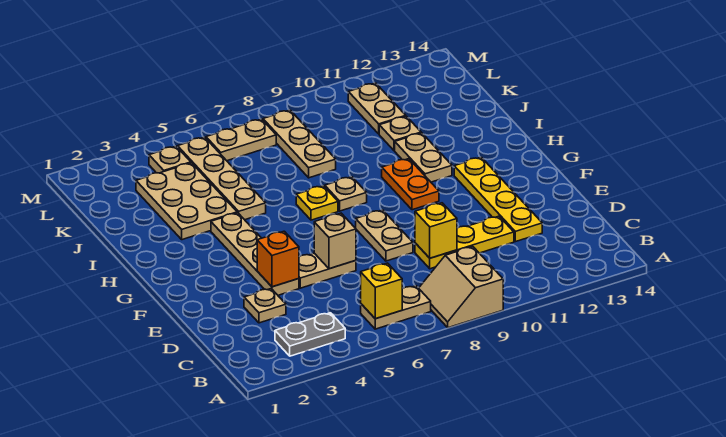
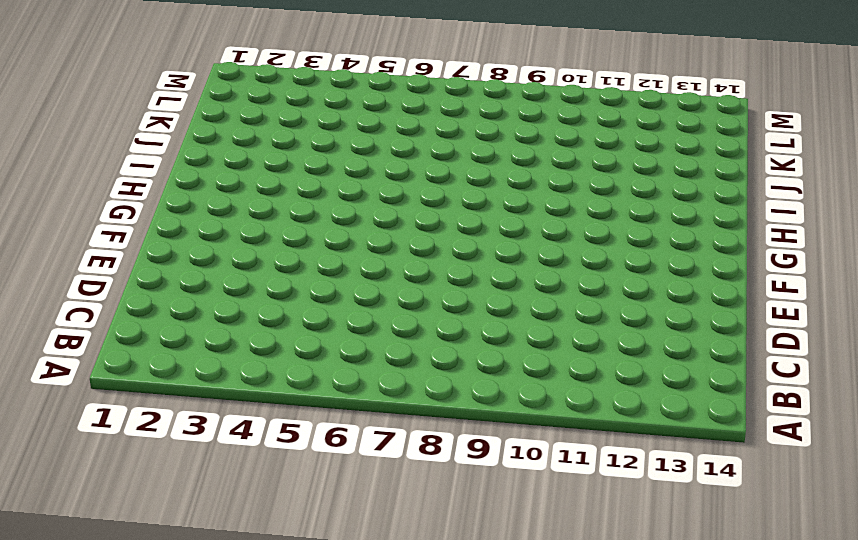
none -> tan 2x2 slope [419,247,503,328]
none -> grey 1x2 plate [275,313,345,356]
none -> tan 1x2 plate [361,286,431,329]

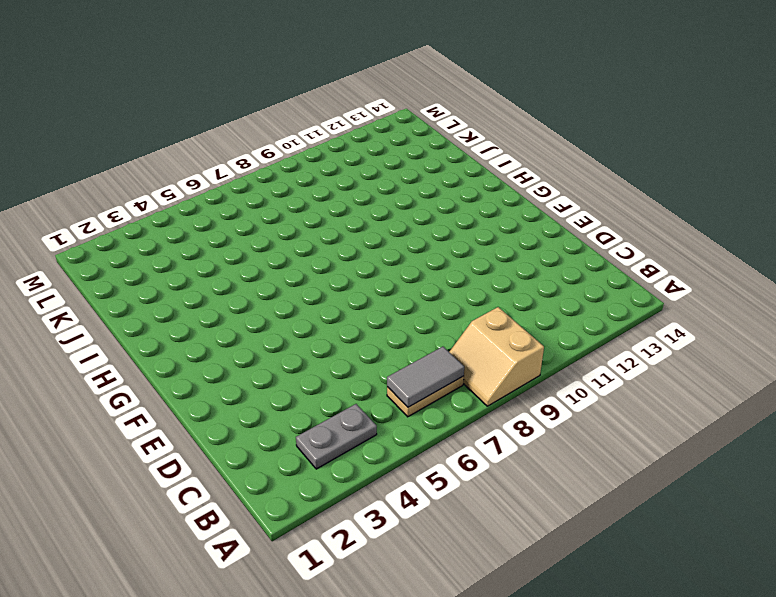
grey 1x2 tile [387,347,464,407] -> yellow 1x1 brick [361,263,402,319]
none -> tan 1x1 plate [244,289,286,323]
none -> yellow 1x3 plate [415,216,514,269]
none -> yellow 1x4 plate [454,157,542,242]

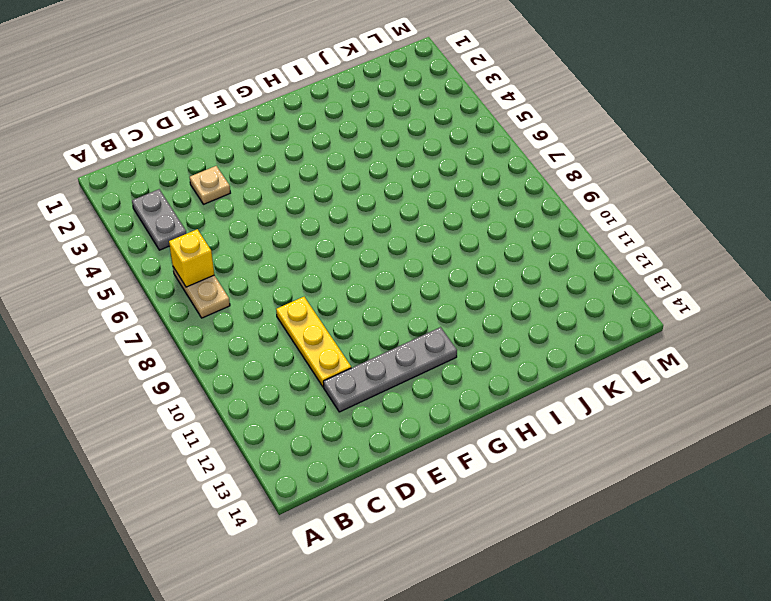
grey 1x4 plate [323,327,457,412] -> yellow 1x4 plate [454,157,542,242]
none -> tan 2x2 slope [419,247,503,328]
none -> tan 1x4 plate [211,213,299,295]
none -> tan 1x2 plate [299,253,356,288]

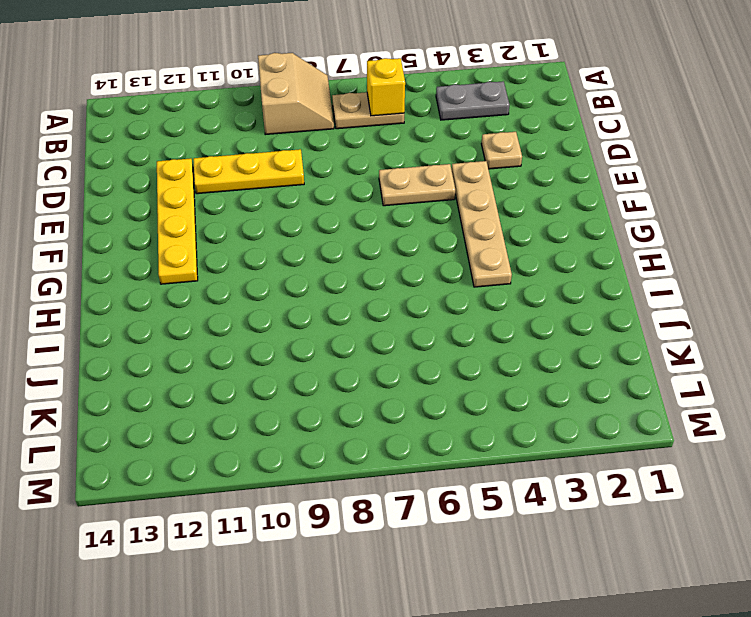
none -> tan 1x2 plate [356,210,413,261]
none -> orange 1x2 plate [382,159,439,210]
none -> yellow 1x1 plate [296,186,338,220]

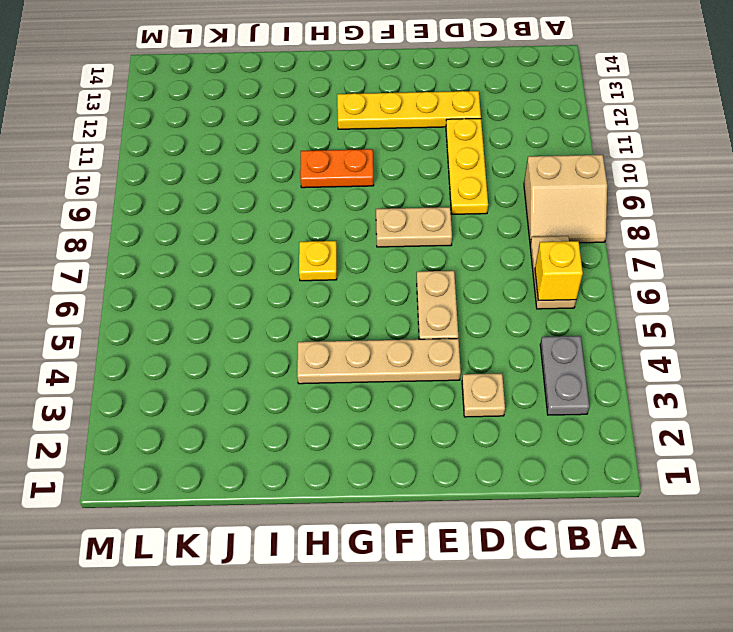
none -> tan 1x1 plate [325,177,367,211]
none -> tan 1x2 plate [395,133,452,182]
none -> tan 2x3 plate [136,163,237,240]

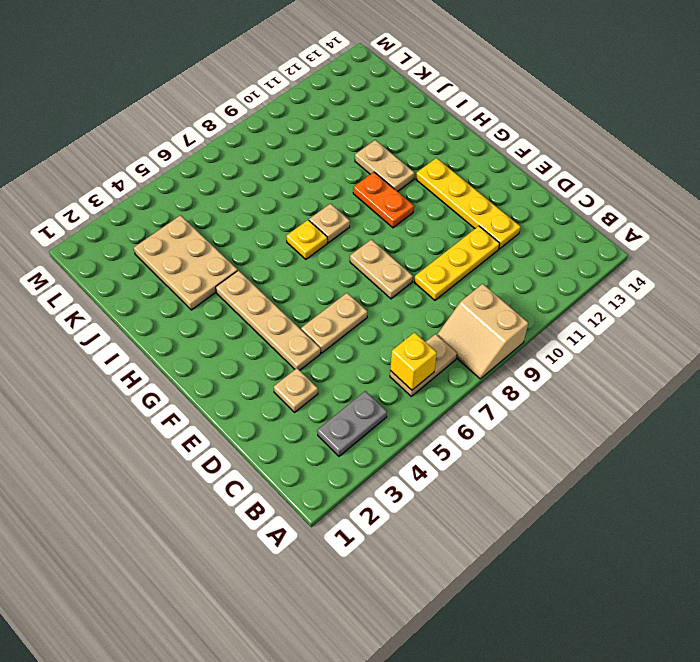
none -> tan 1x4 plate [177,137,266,220]
none -> tan 1x3 plate [263,110,336,178]
none -> tan 1x1 plate [379,116,421,151]

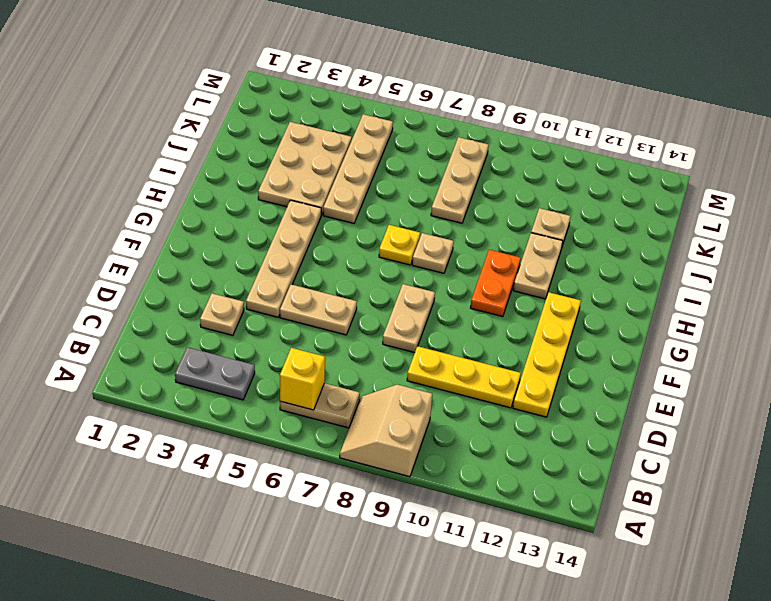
none -> tan 1x2 plate [348,83,406,134]
none -> tan 1x1 plate [149,146,191,173]
none -> tan 1x2 plate [206,119,276,161]

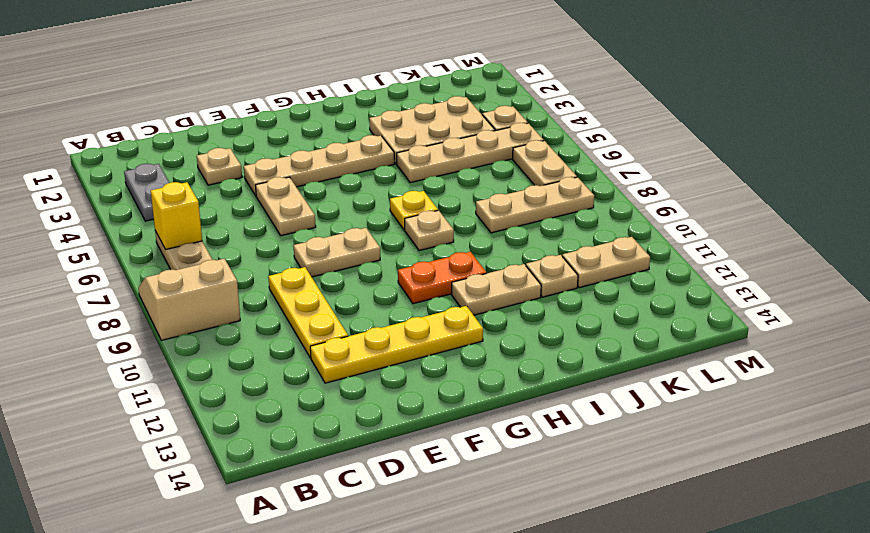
none -> yellow 1x1 brick [415,203,457,258]
none -> orange 1x1 brick [257,231,299,287]
none -> tan 1x1 brick [314,213,356,269]

